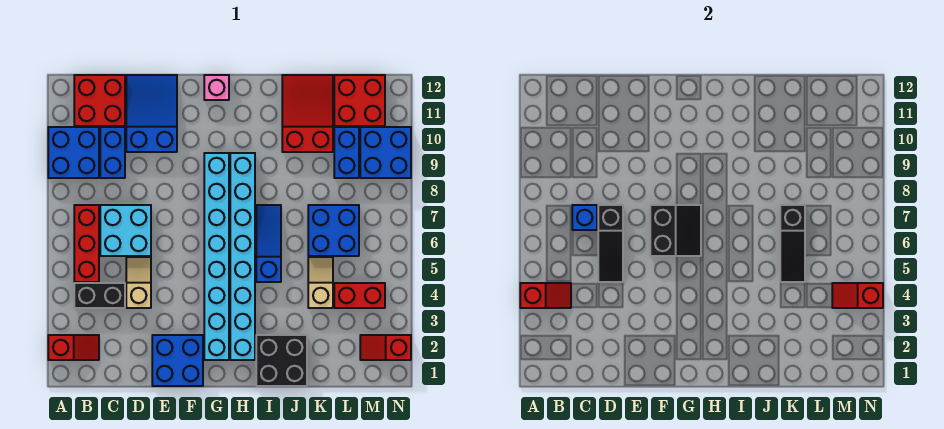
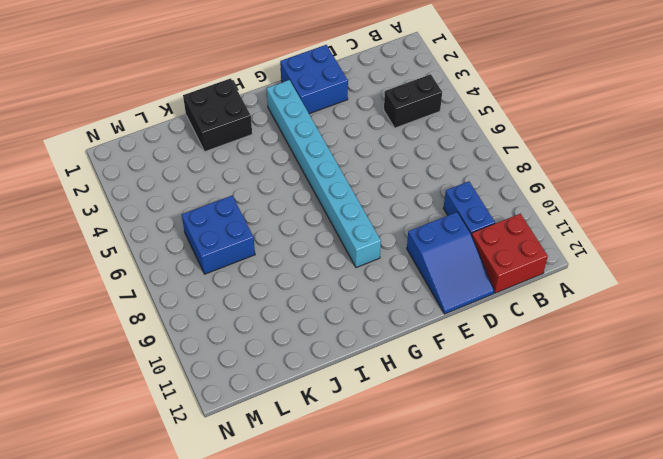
none -> red 1x2 slope [48,335,99,360]
none -> blue 2x2 brick [48,127,99,178]
none -> red 1x3 brick [74,205,99,282]

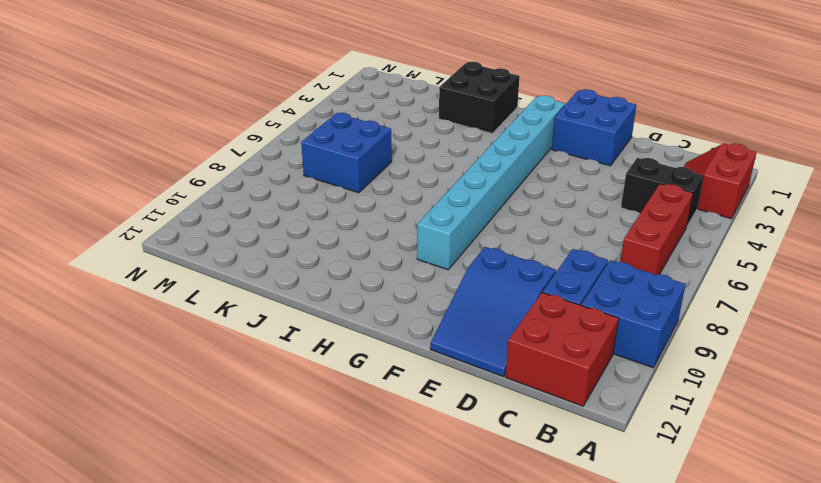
red 2x2 slope [684,143,757,219] -> red 1x2 slope [48,335,99,360]
none -> cyan 2x2 brick [100,205,151,256]
none -> tan 1x2 slope [126,257,151,308]
none -> pink 1x1 brick [204,75,229,100]

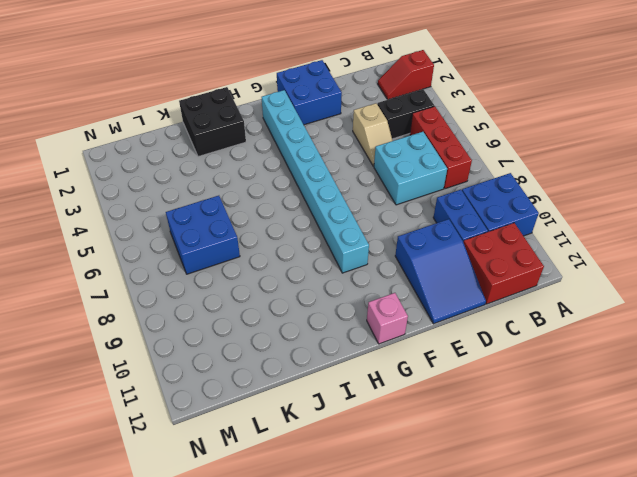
none -> cyan 1x8 brick [230,153,255,360]
none -> blue 1x3 slope [256,205,281,282]
none -> red 2x3 slope [282,75,333,152]

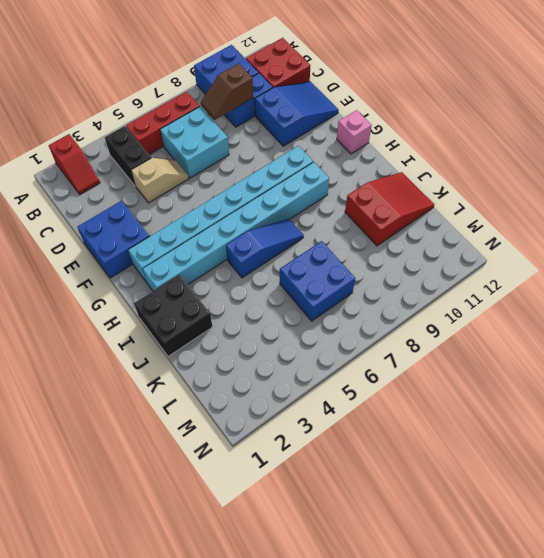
brown 1x2 slope [201,64,253,120] -> none
none -> tan 1x2 slope [308,257,333,308]
none -> red 1x2 brick [334,283,385,308]
none -> blue 1x2 brick [334,127,359,178]

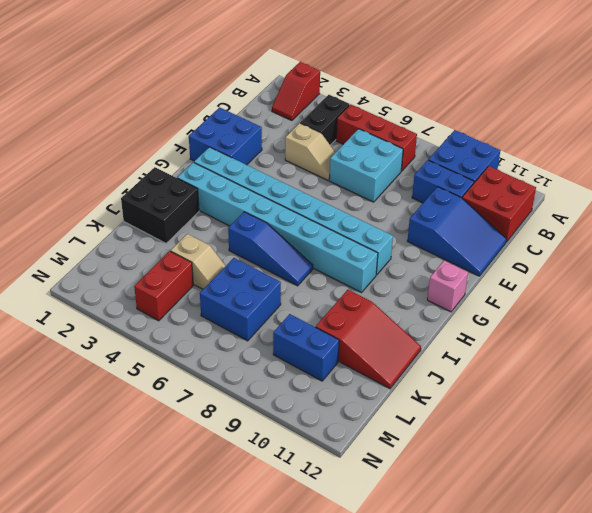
none -> red 2x2 brick [334,75,385,126]
none -> red 1x2 slope [360,335,411,360]
none -> blue 2x2 brick [360,127,411,178]

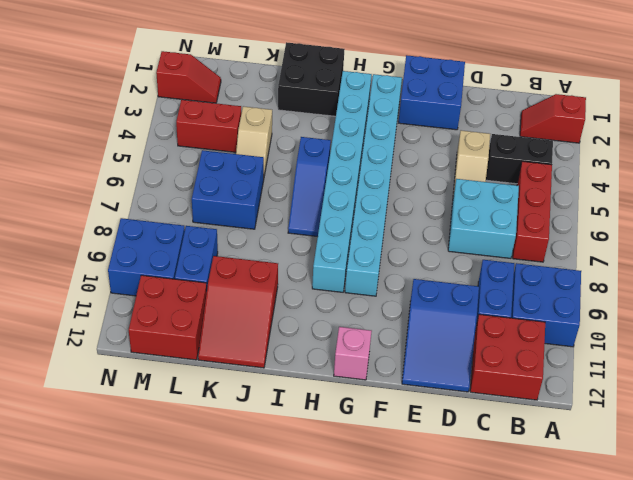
none -> red 1x2 slope [520,283,571,308]
none -> blue 1x1 brick [572,205,597,230]
none -> black 1x3 slope [598,205,623,282]

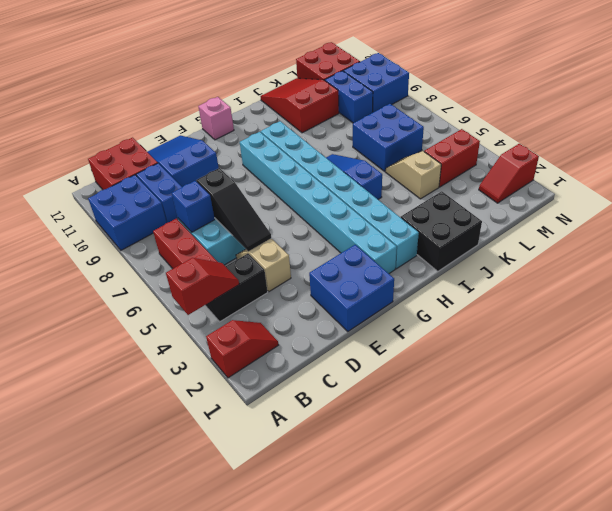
none -> black 2x2 slope [650,205,701,256]
none -> black 1x3 slope [780,205,805,282]
none -> red 1x2 slope [832,283,883,308]

